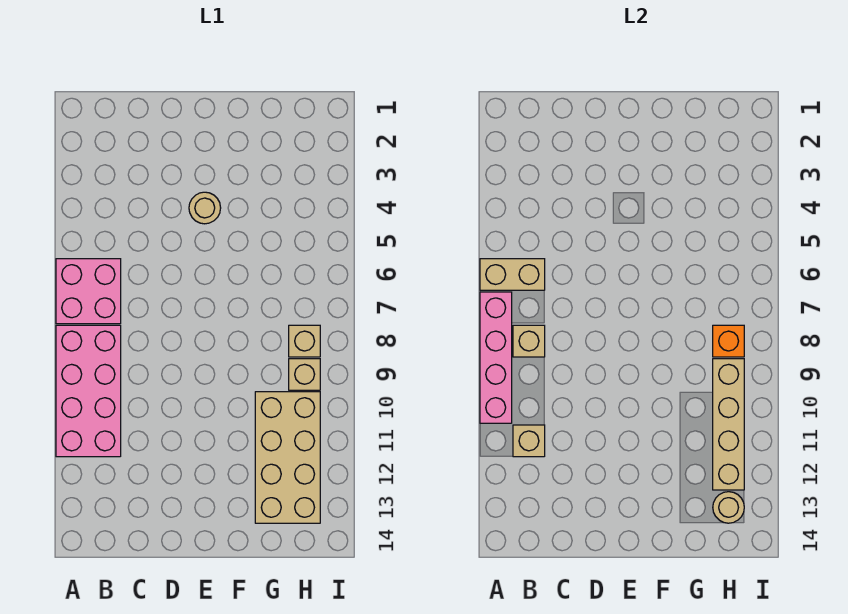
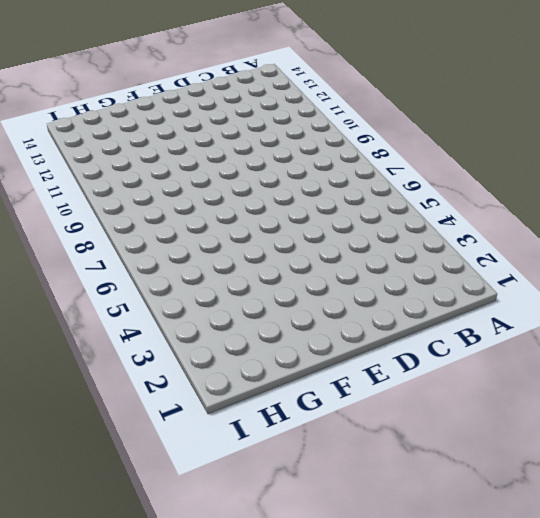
none -> pink 2x2 brick [56,259,121,324]
none -> pink 2x4 brick [56,325,121,457]
none -> tan 1x1 round brick [189,192,221,224]

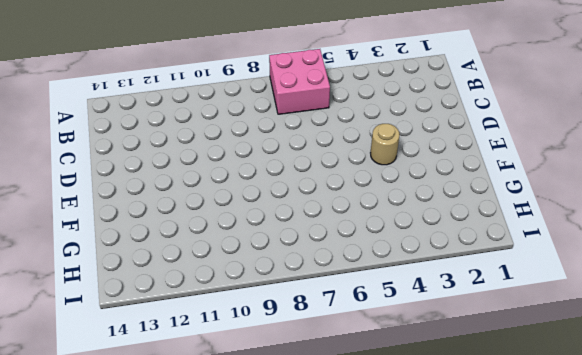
none -> pink 2x4 brick [56,325,121,457]
none -> tan 2x4 brick [255,392,320,523]
none -> tan 1x1 brick [289,325,320,357]

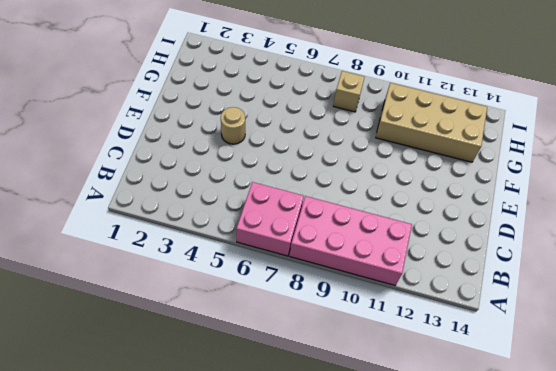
none -> tan 1x1 brick [289,359,320,390]
none -> tan 1x2 brick [480,259,545,290]
none -> pink 1x4 brick [480,292,512,423]

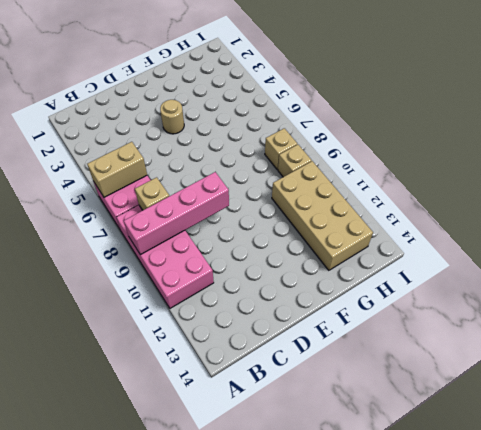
pink 1x4 brick [124,172,229,255] -> pink 1x4 brick turned to [480,292,512,423]
none -> tan 1x1 brick [513,425,545,457]
none -> orange 1x1 brick [713,325,744,357]
none -> tan 1x4 brick [713,359,744,490]

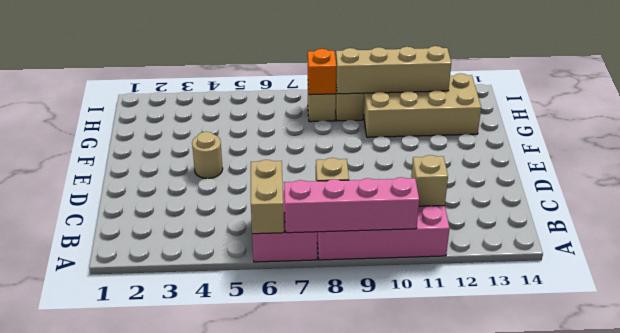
none -> tan 1x1 round brick [713,492,744,523]

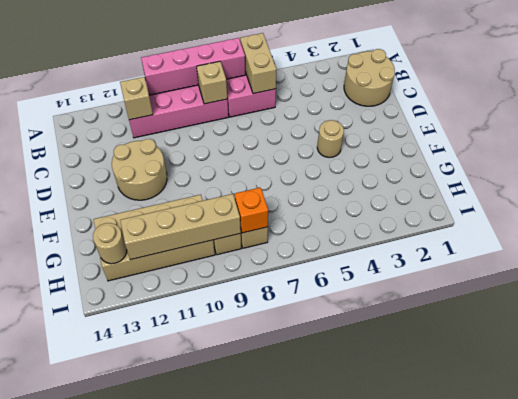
tan 2x2 round brick [344,49,395,106] -> none
tan 2x2 round brick [112,139,167,200] -> none

